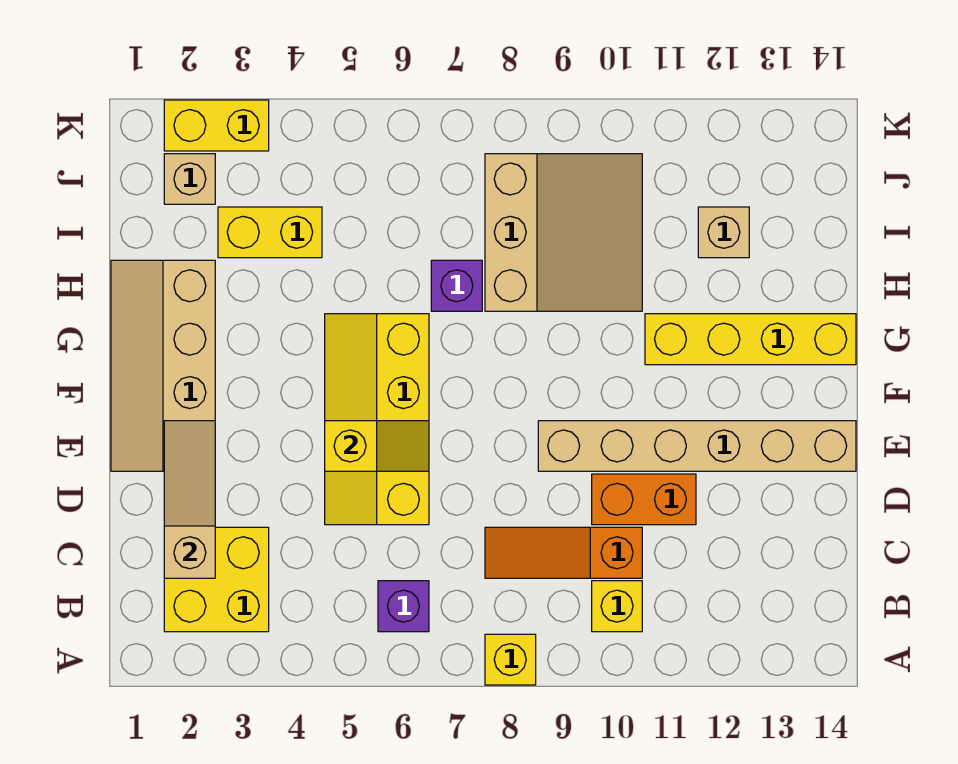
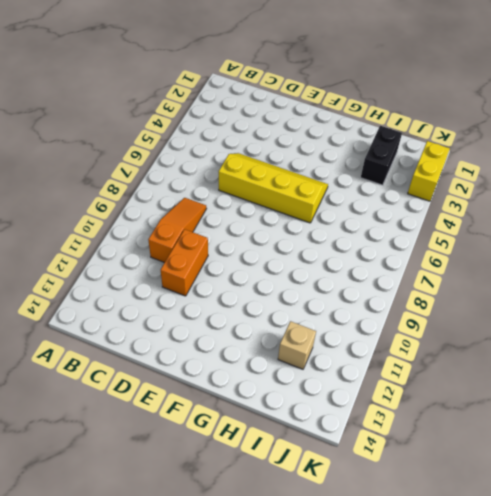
black 1x2 brick [361,126,402,185] -> yellow 1x2 brick [218,207,322,258]
none -> yellow 1x1 brick [485,634,536,685]
none -> yellow 2x2 brick [164,527,269,632]
none -> purple 1x1 brick [378,581,429,632]

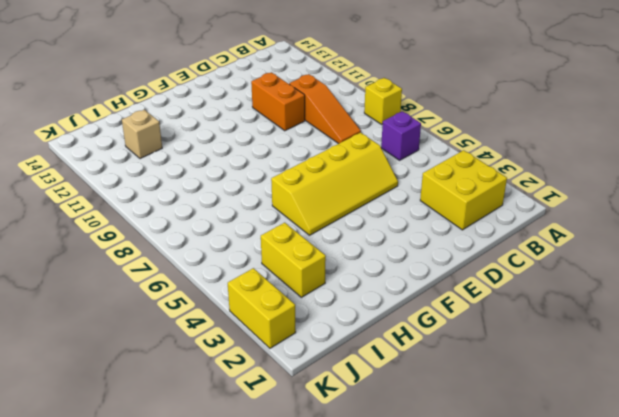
none -> yellow 1x1 brick [592,581,642,632]
none -> tan 2x4 slope [111,260,215,471]
none -> tan 1x6 brick [538,421,856,471]

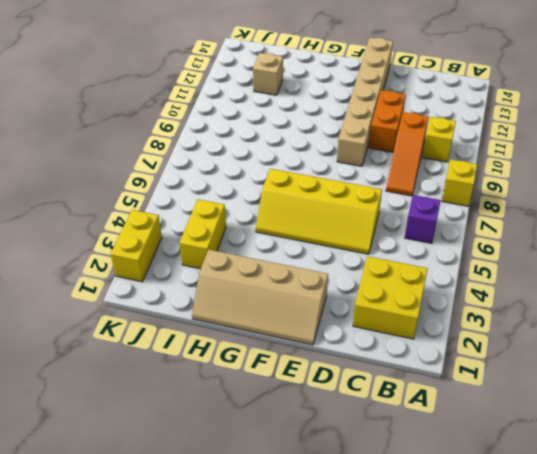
none -> yellow 1x4 brick [645,314,856,365]
none -> purple 1x1 brick [431,260,482,311]
none -> tan 3x3 slope [485,154,642,311]

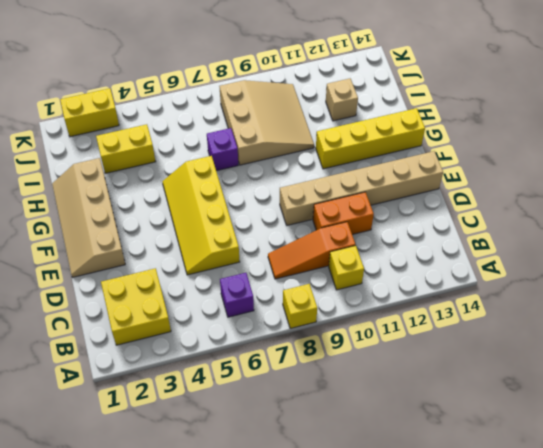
none -> tan 1x1 brick [164,154,215,204]
none -> tan 1x3 slope [164,421,215,578]
none -> yellow 1x2 slope [325,421,429,471]

